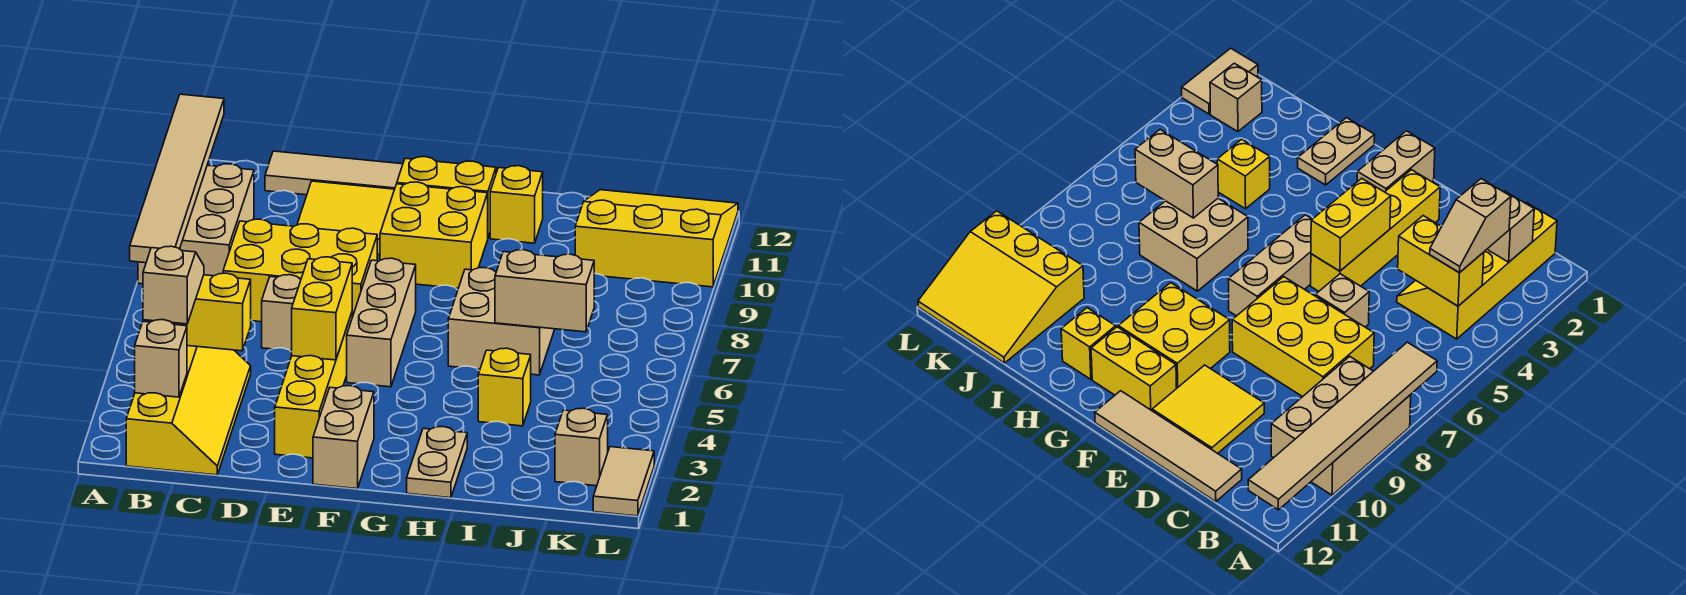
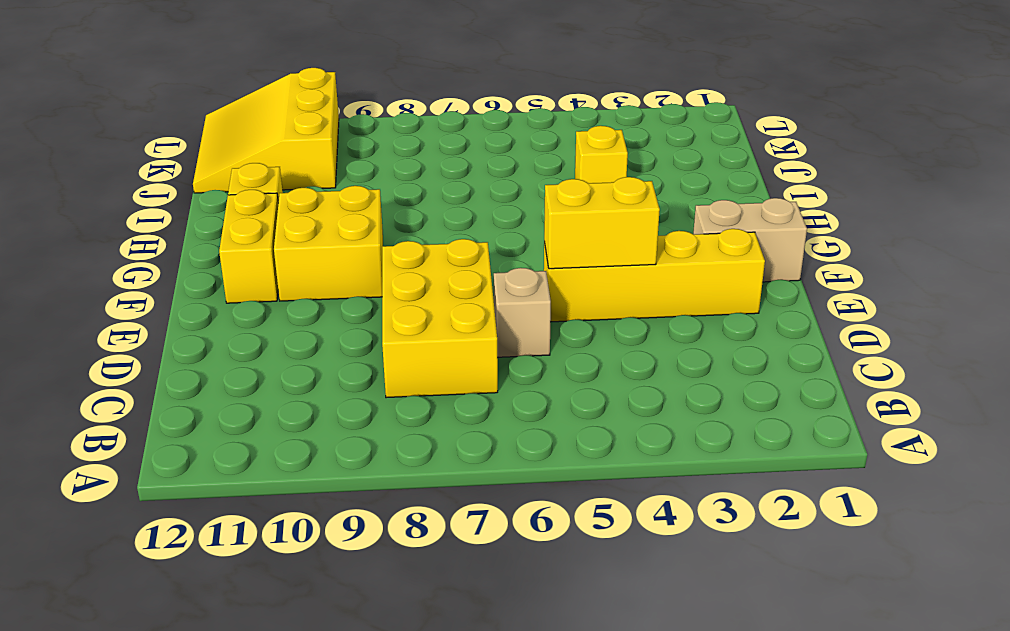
none -> tan 2x3 brick [138,164,254,284]
none -> yellow 2x4 slope [126,346,251,475]
none -> tan 1x4 tile [265,151,403,195]

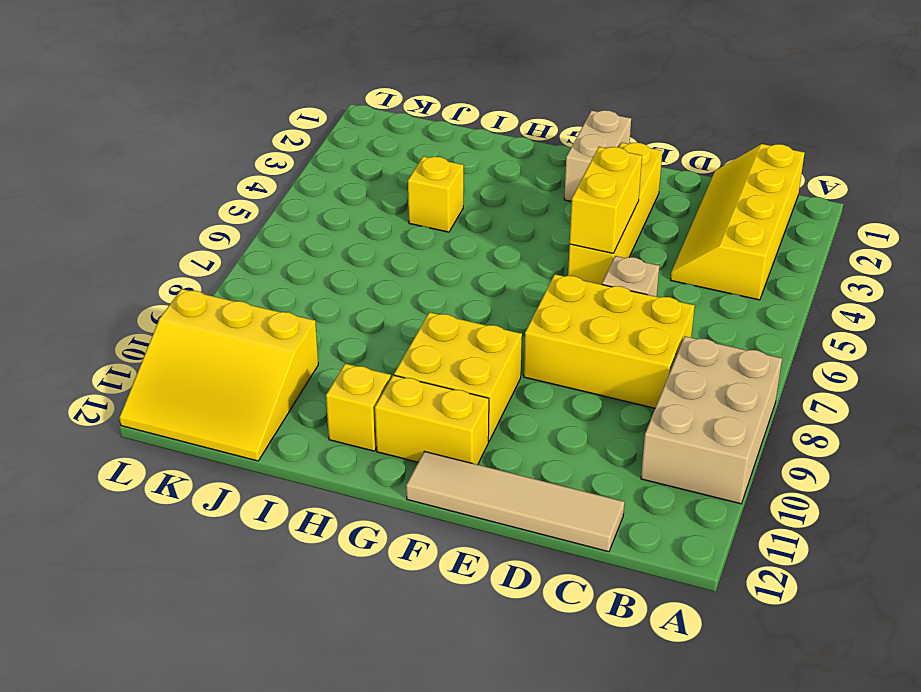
none -> yellow 2x2 tile [297,181,394,254]
none -> tan 1x3 brick [347,258,416,387]
none -> tan 1x2 plate [407,427,467,498]

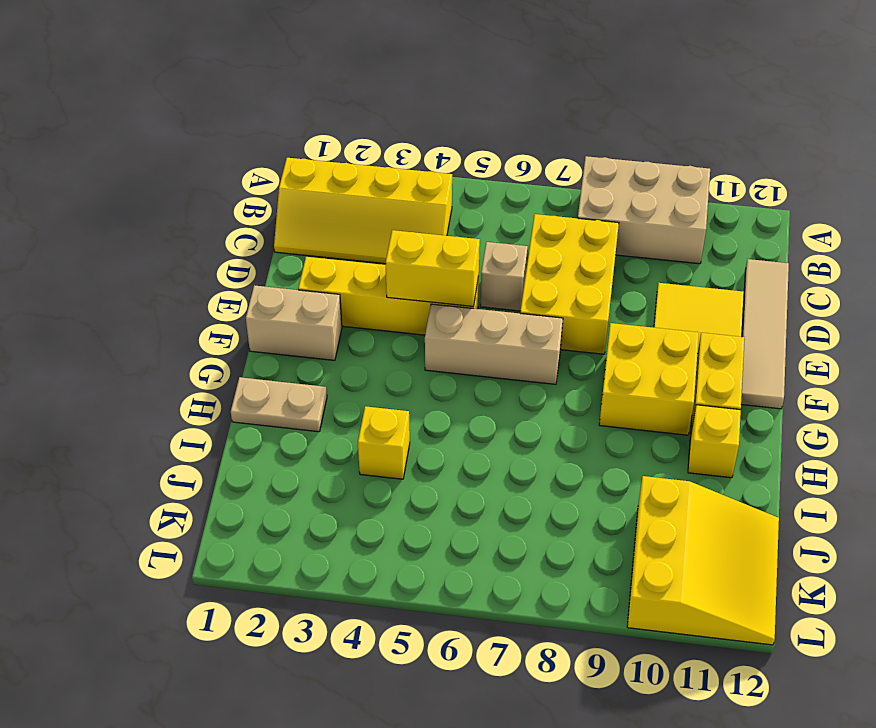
none -> tan 2x2 brick [448,268,555,375]
none -> tan 1x1 brick [555,408,608,486]
none -> tan 1x2 tile [593,447,654,516]

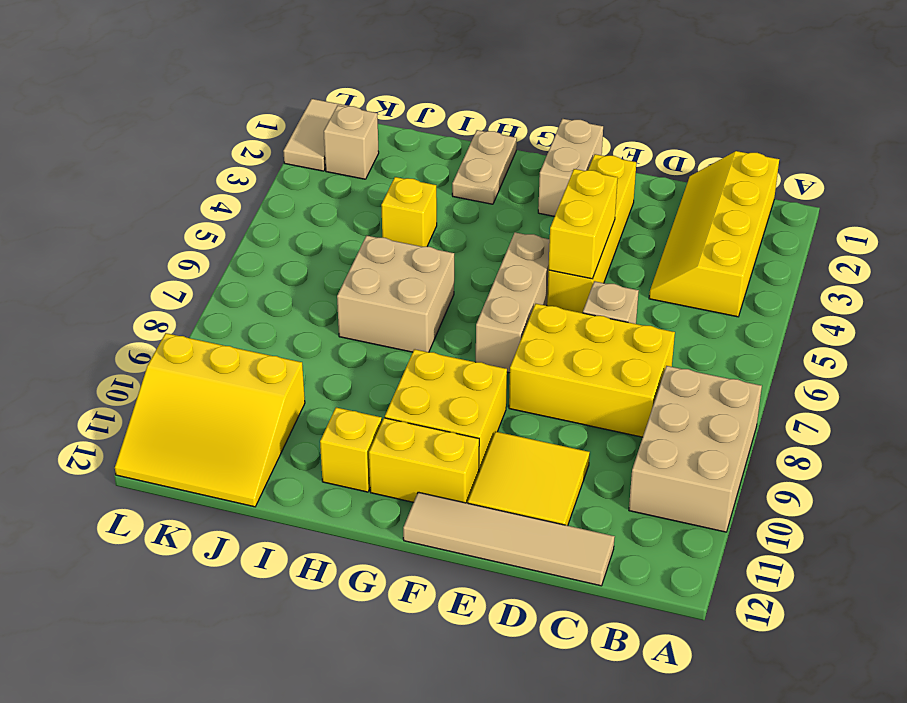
none -> tan 1x6 tile [130,94,224,263]
none -> tan 1x1 brick [135,320,187,397]
none -> yellow 1x2 brick [151,273,251,351]

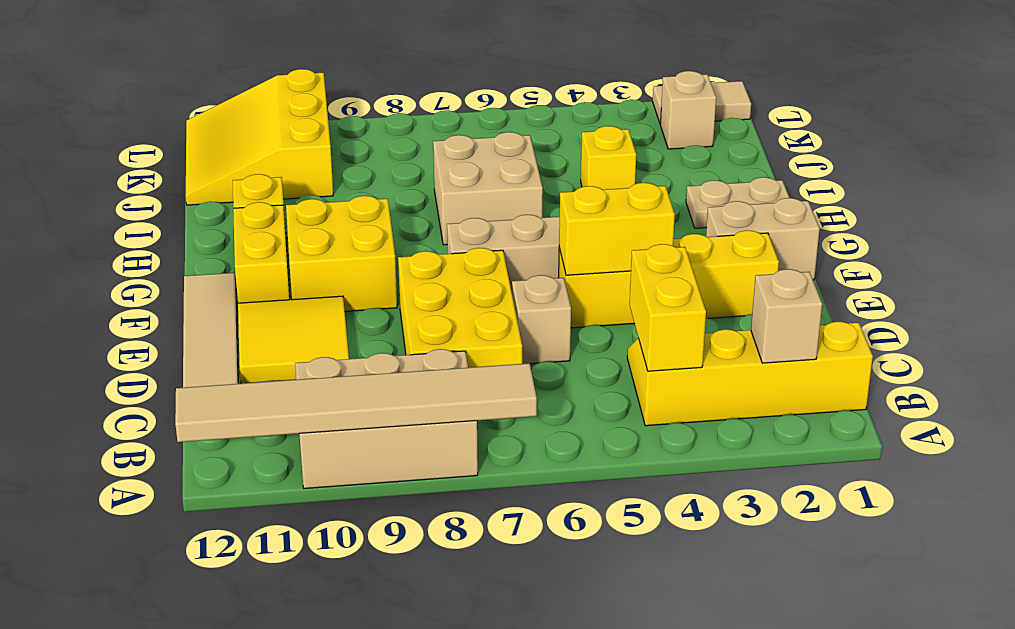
none -> tan 1x2 brick [495,250,594,332]
none -> tan 1x2 slope [143,246,204,324]

